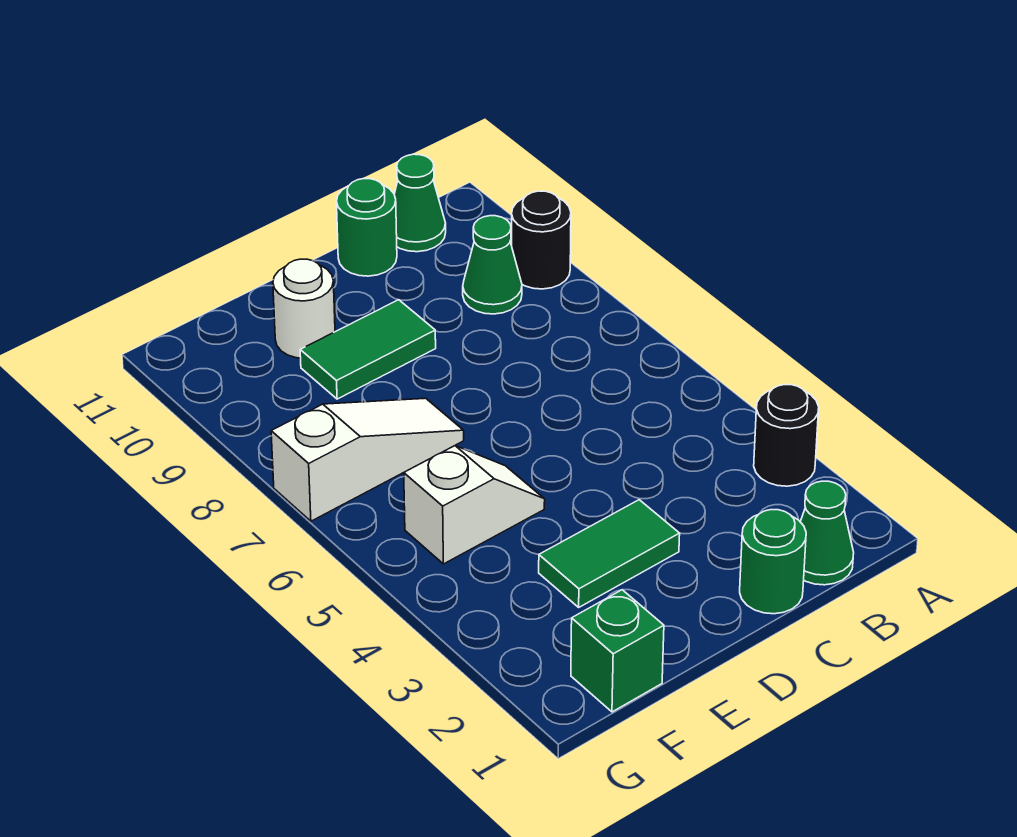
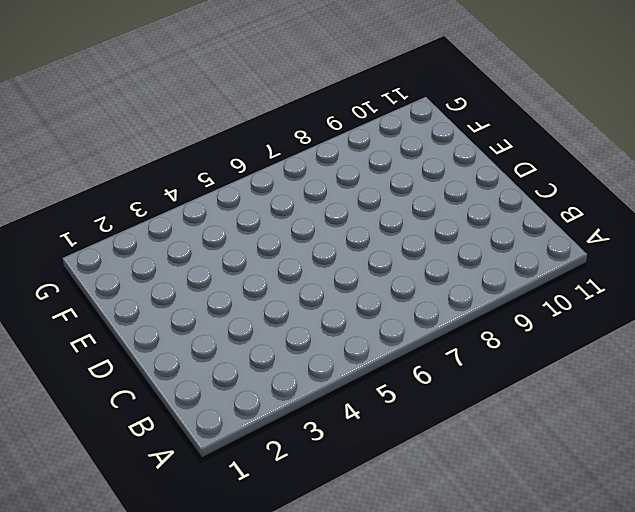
none -> black 1x1 round brick [754,385,819,486]
none -> black 1x1 round brick [512,191,571,289]
none -> green 1x1 cone [800,481,854,585]

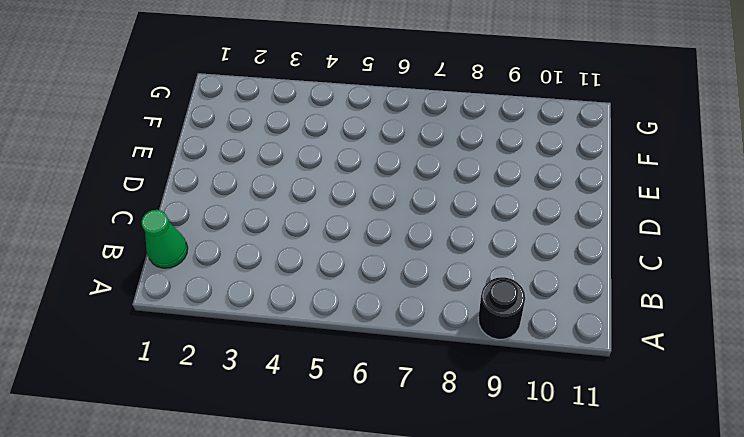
none -> black 1x1 round brick [754,385,819,486]
none -> green 1x1 cone [463,216,522,314]
none -> green 1x1 cone [394,154,446,252]

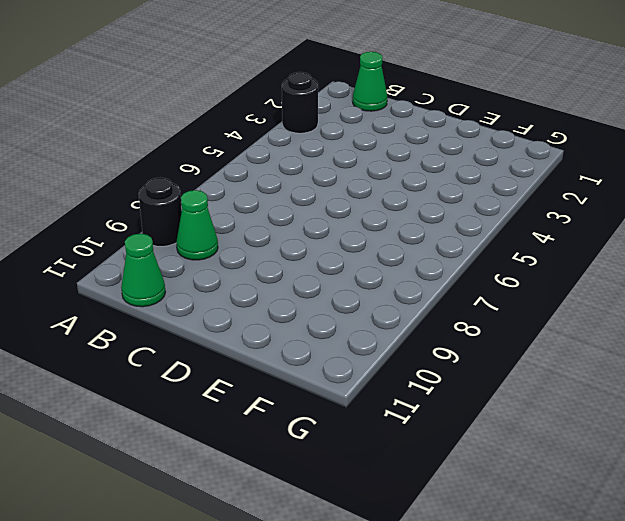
none -> green 1x1 round brick [740,510,806,614]
none -> green 1x1 round brick [337,179,397,276]
none -> green 1x2 tile [539,500,680,607]

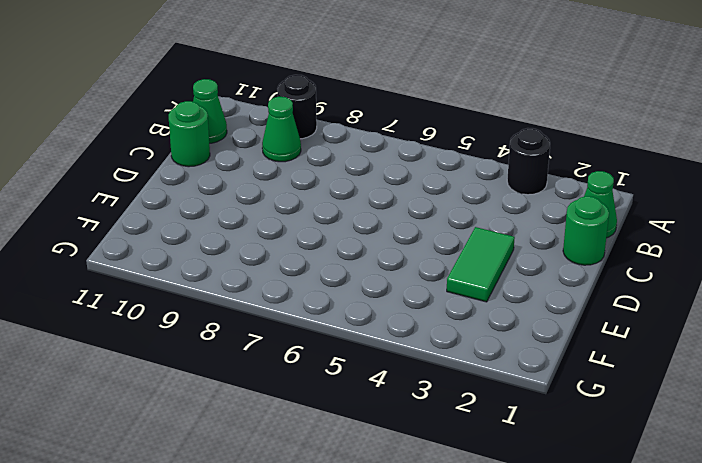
none -> green 1x2 tile [300,300,436,399]
none -> white 1x2 slope [404,446,545,564]
none -> white 1x3 slope [271,398,464,521]

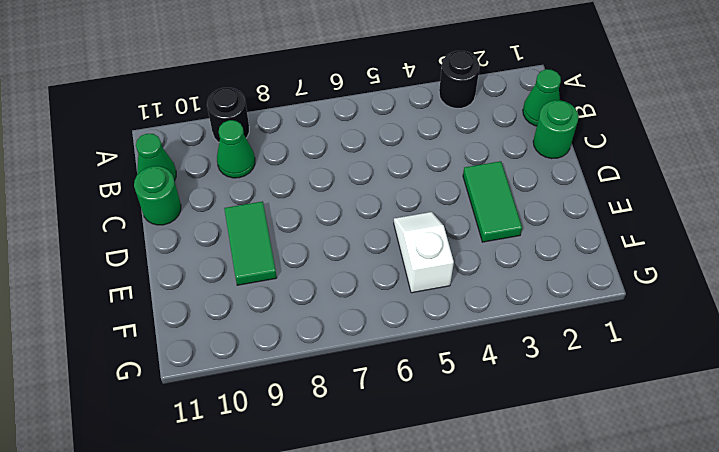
none -> white 1x3 slope [271,398,464,521]
none -> white 1x1 round brick [273,259,335,358]
none -> green 1x1 brick [571,590,664,712]

